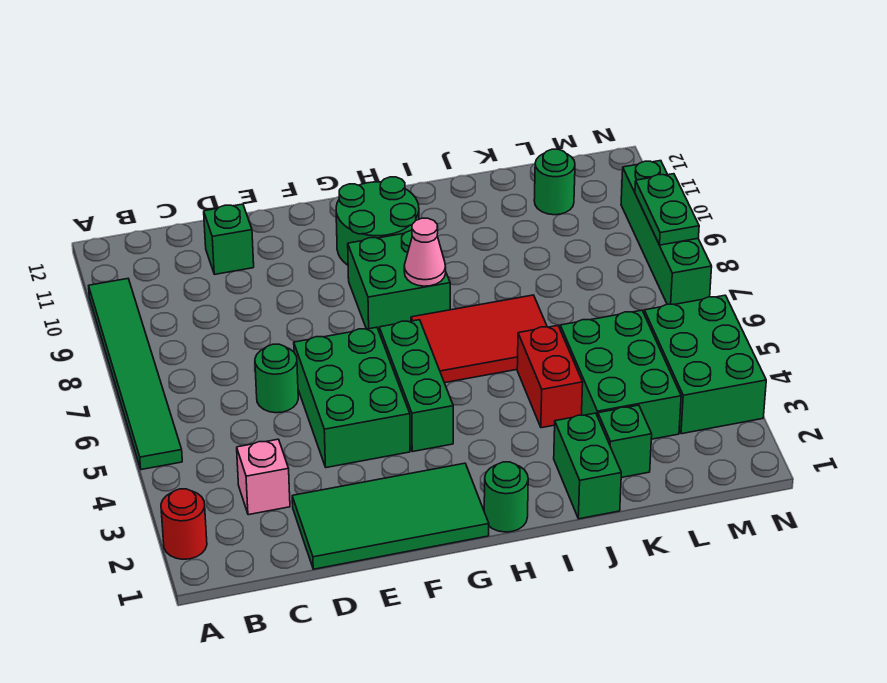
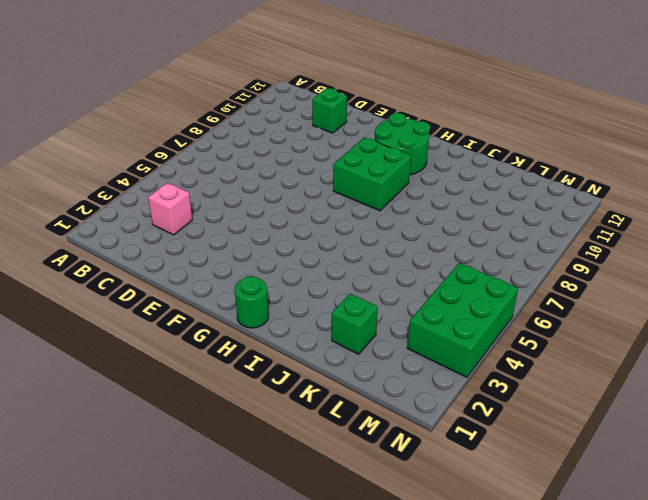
none -> red 1x1 round brick [161,489,207,559]
none -> green 1x6 tile [89,279,182,470]
none -> green 2x4 tile [292,463,489,569]

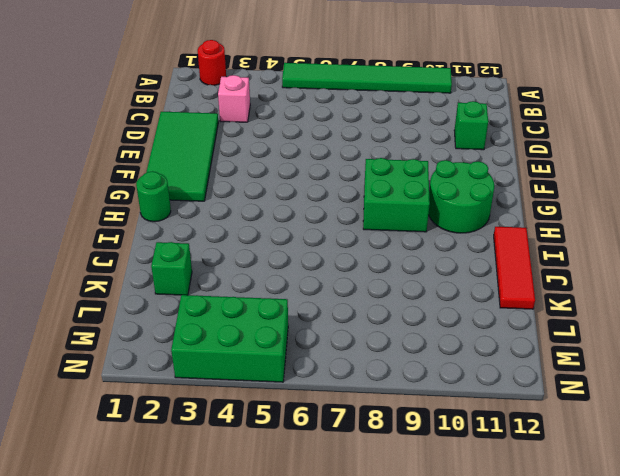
red 1x3 tile [494,227,535,309] -> none
none -> green 1x1 round brick [255,344,298,413]
none -> green 2x3 brick [294,327,410,468]
none -> green 1x3 brick [379,320,453,452]

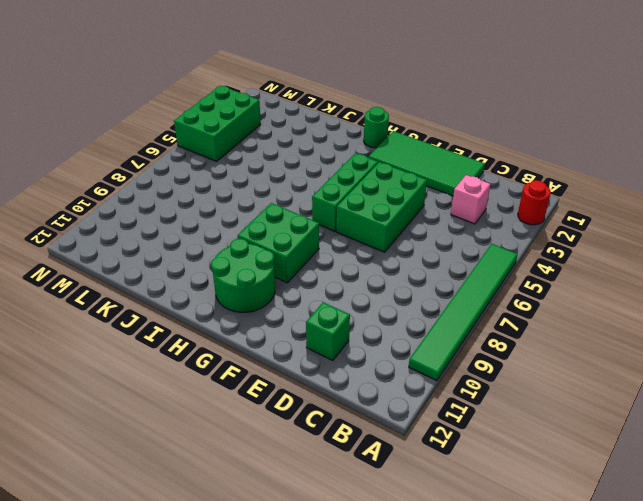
none -> green 1x1 round brick [255,344,298,413]
none -> red 2x3 tile [411,295,547,383]
none -> green 1x2 brick [554,413,621,519]

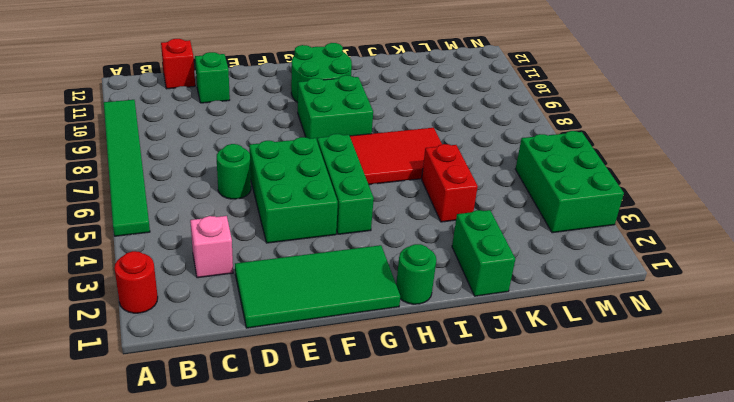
red 1x1 brick [161,39,195,89] -> none
none -> green 1x1 brick [598,405,652,478]
none -> green 2x3 brick [560,310,681,439]
none -> green 1x1 round brick [534,149,575,215]

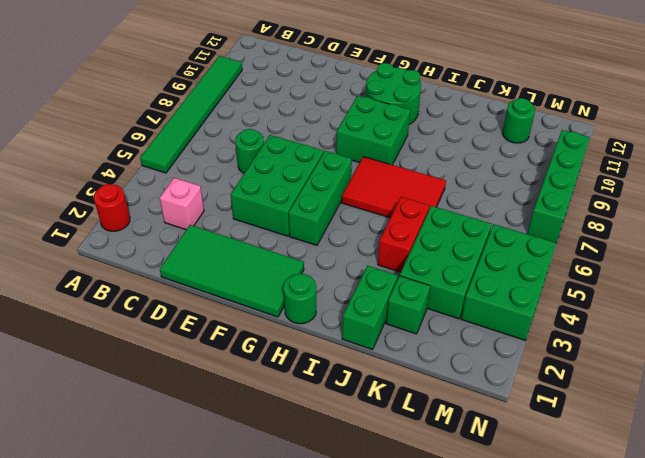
none -> green 1x1 brick [204,204,254,274]
none -> pink 1x1 cone [404,218,446,286]
none -> green 1x2 plate [635,174,699,245]

